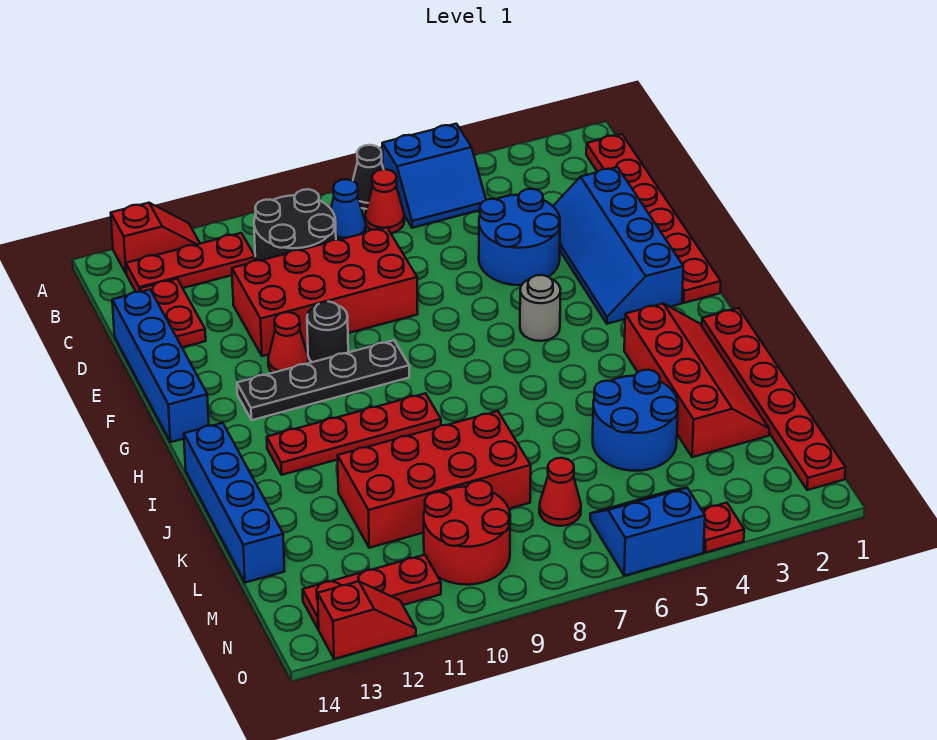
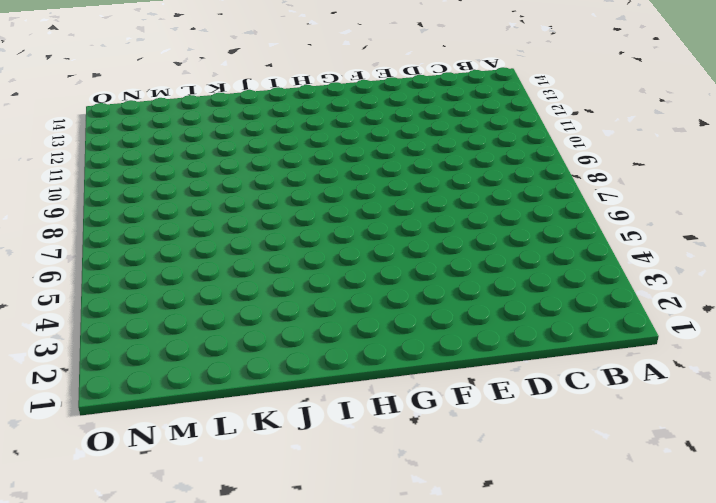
none -> blue 2x2 slope [382,124,486,228]
none -> black 1x1 cone [353,145,384,209]
none -> red 1x2 slope [111,203,200,274]

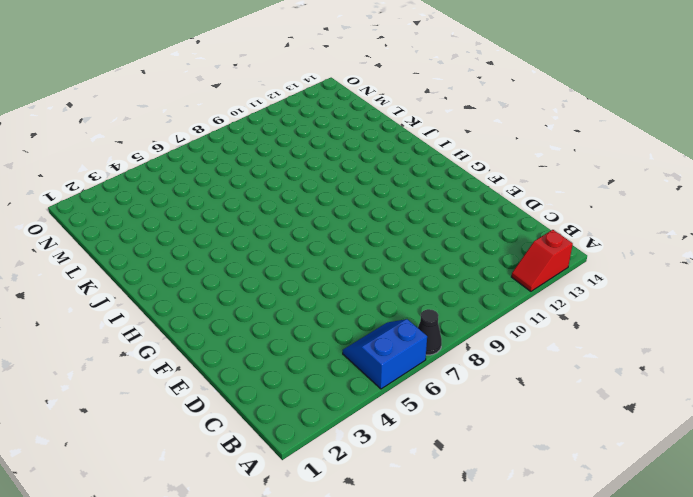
none -> red 1x6 plate [586,134,721,303]
none -> red 1x1 cone [365,169,404,233]
none -> blue 1x1 cone [331,179,366,240]

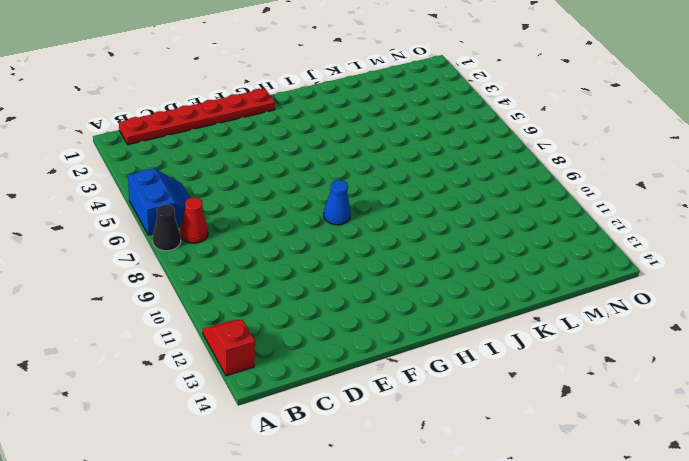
blue 1x1 cone [324,180,351,225] -> blue 1x1 cone moved to [331,179,366,240]
none -> black 2x2 round brick [254,189,336,261]
none -> red 1x3 plate [126,233,255,292]
none -> red 1x2 plate [140,279,206,347]

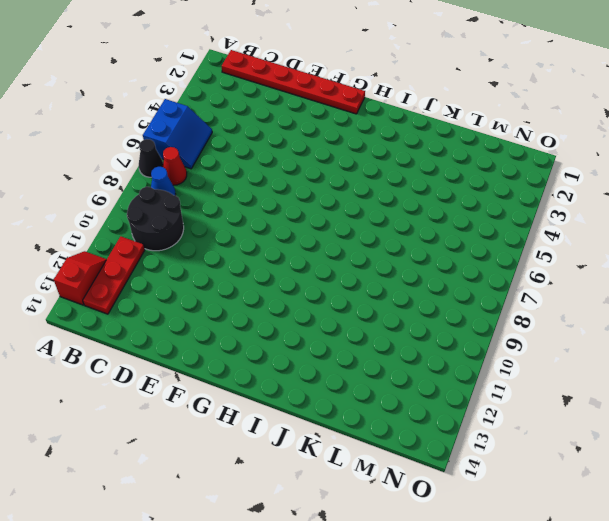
none -> red 1x2 plate [140,279,206,347]
none -> blue 2x4 slope [553,167,683,324]
none -> blue 2x2 round brick [479,189,560,285]

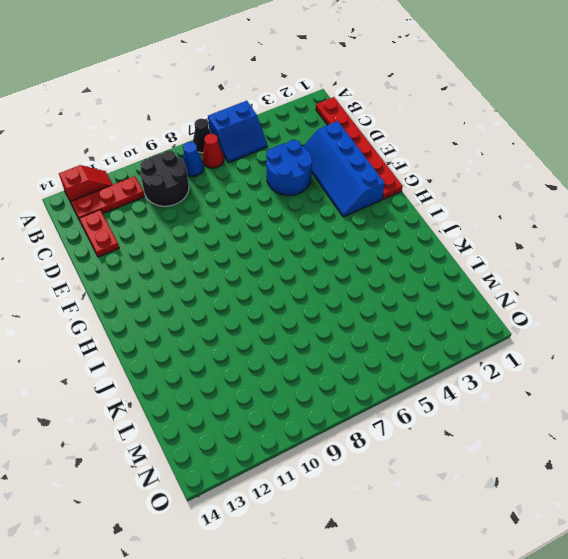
none -> red 2x4 brick [232,227,418,356]
none -> blue 1x4 brick [112,290,209,442]
none -> black 1x1 round brick [307,302,348,362]

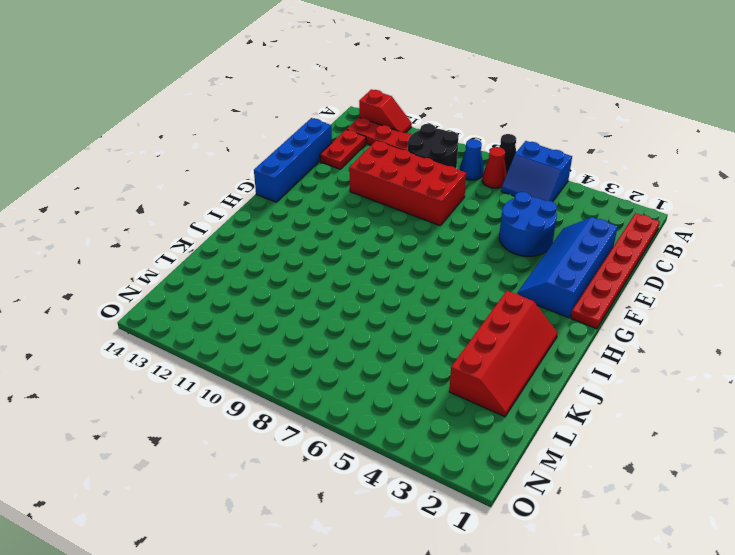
none -> black 1x1 round brick [307,302,348,362]
none -> red 1x1 cone [268,312,309,373]
none -> grey 1x1 round brick [520,275,561,341]

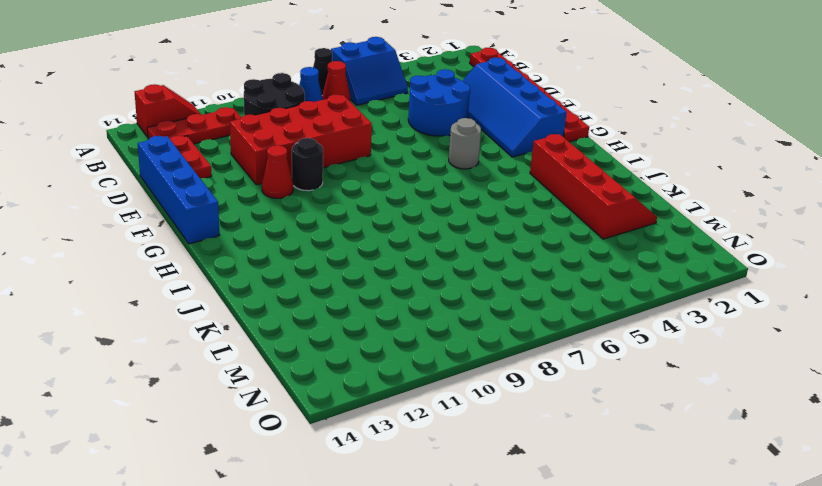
none -> black 1x4 plate [237,340,409,420]
none -> red 1x6 plate [702,308,846,490]
none -> red 1x4 plate [267,393,441,475]

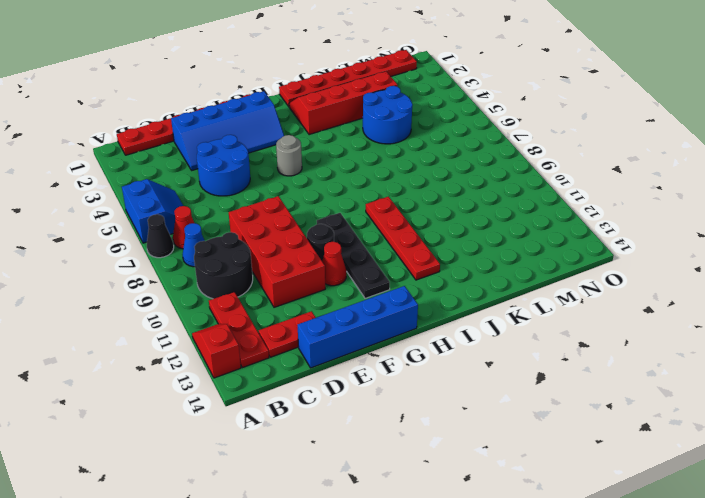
none -> blue 1x4 brick [184,423,284,583]
none -> red 2x4 brick [338,411,531,548]
none -> red 1x1 cone [539,458,581,526]

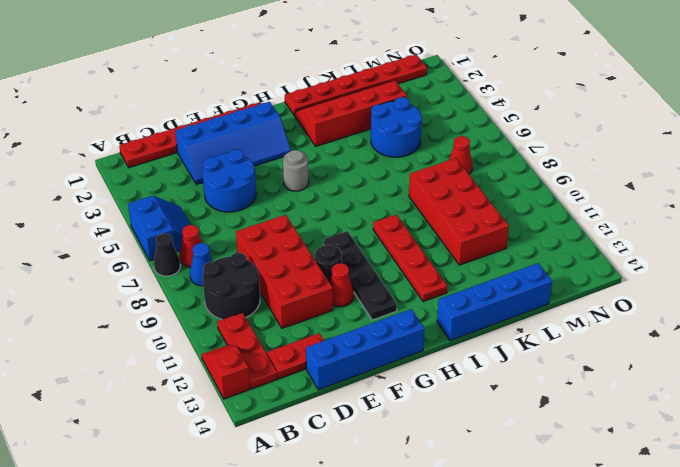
none -> red 2x2 round brick [424,481,510,585]
none -> blue 2x2 slope [590,488,705,576]
none -> red 1x3 plate [303,555,441,629]

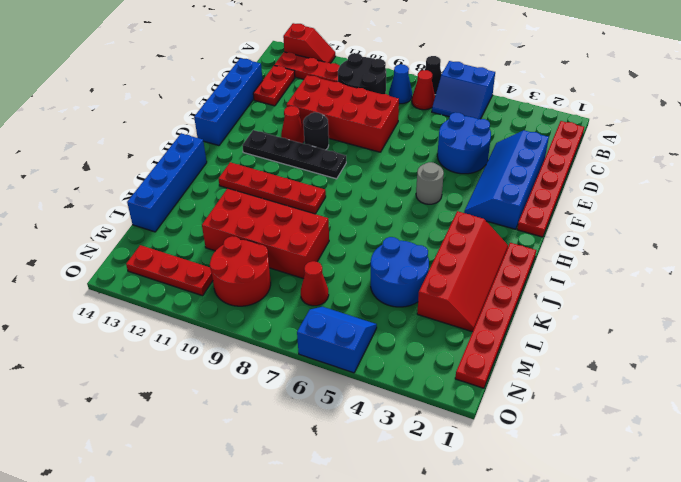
none -> red 1x1 plate [702,503,744,553]
none -> red 1x2 slope [318,581,416,659]

